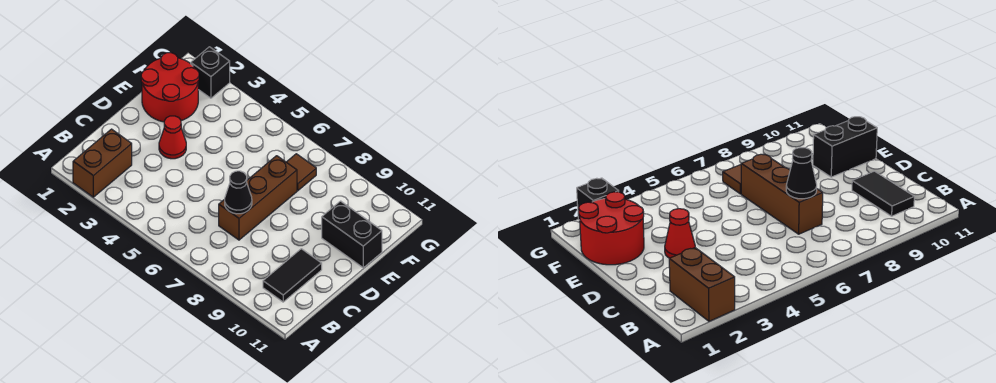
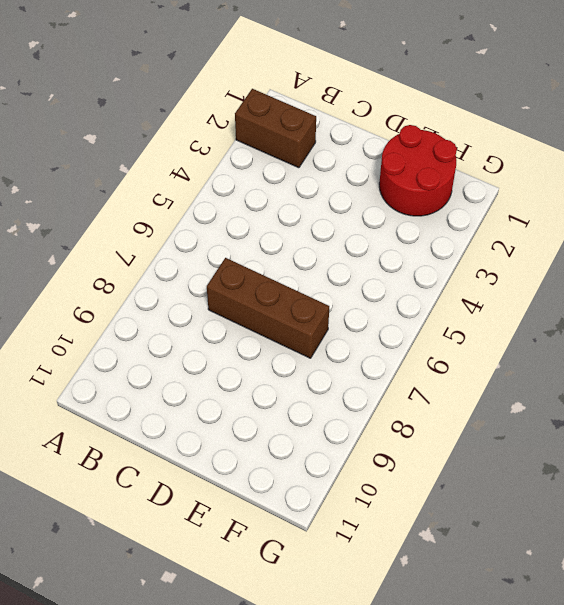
none -> black 1x2 tile [263,249,322,302]
none -> red 1x1 cone [159,116,186,159]

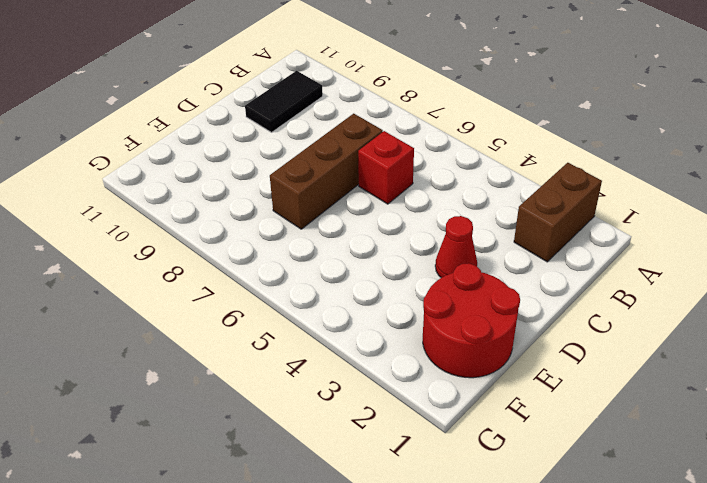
red 1x1 brick [358,131,414,204] -> none
none -> black 1x2 brick [322,201,382,268]
none -> brown 1x1 tile [287,154,316,191]

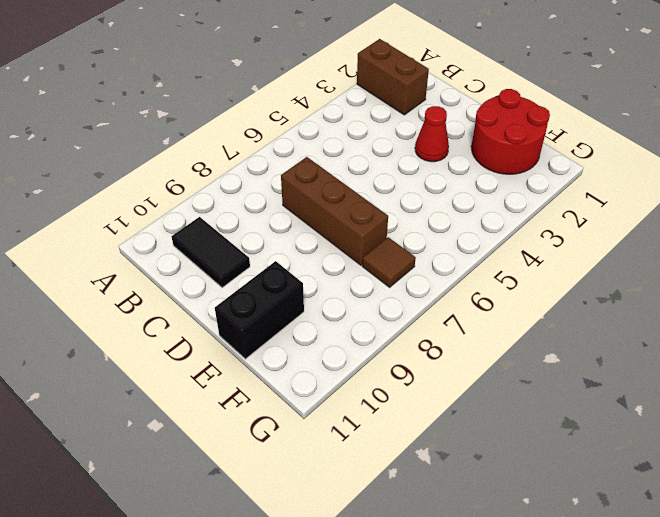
none -> black 1x1 brick [191,47,230,98]
none -> black 1x1 cone [225,171,252,214]

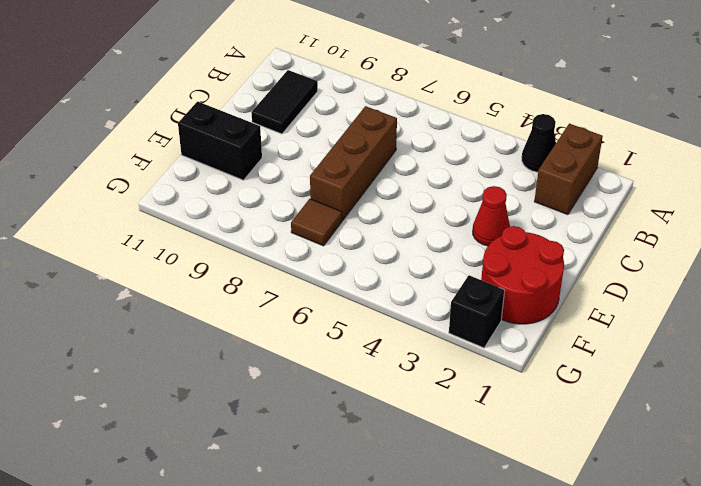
black 1x1 cone [522,114,556,172] -> black 1x1 cone moved to [225,171,252,214]

